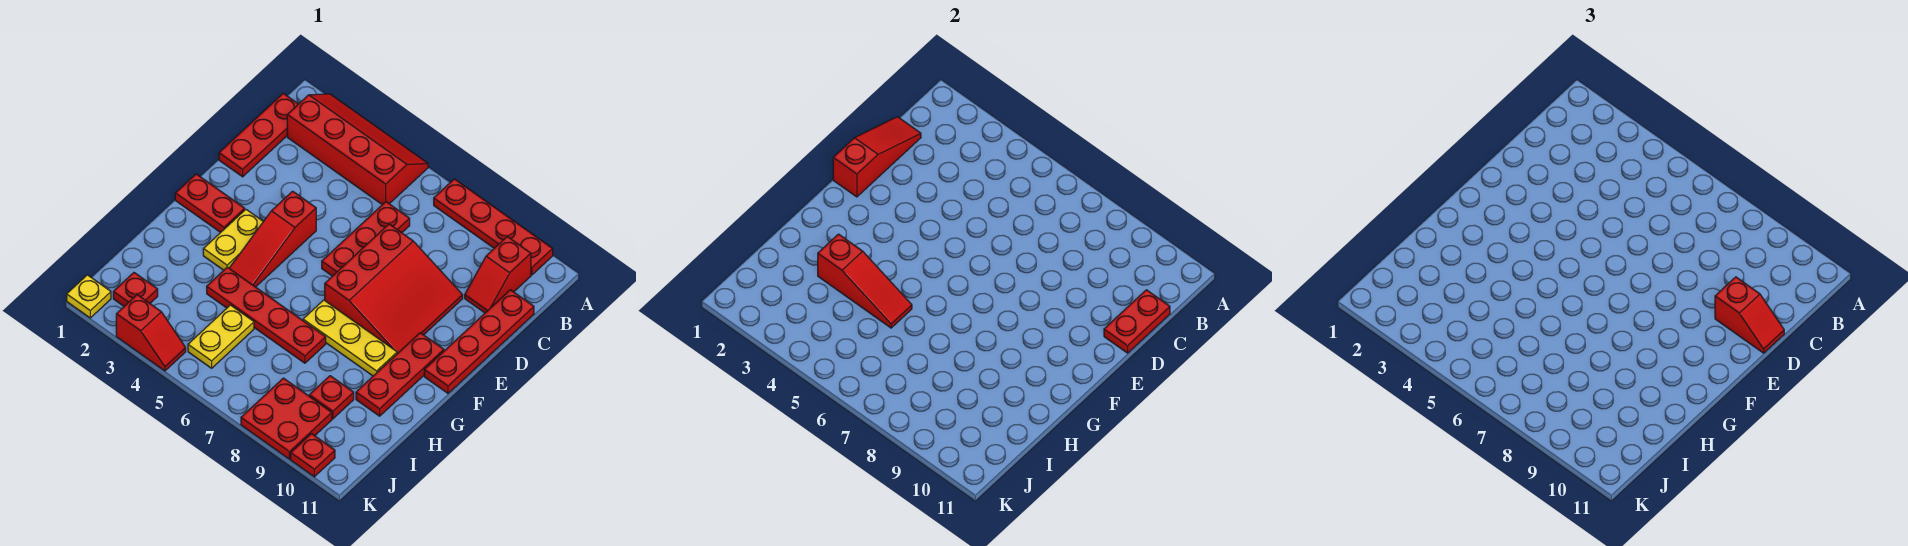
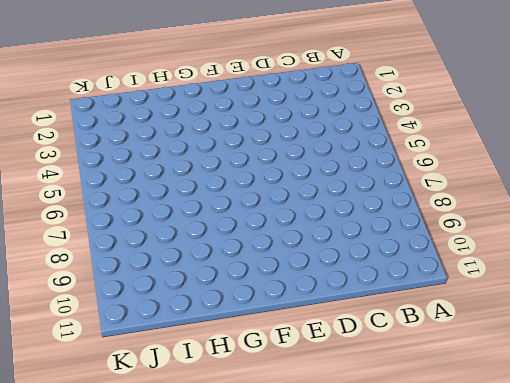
none -> red 2x4 slope [287,94,428,205]
none -> red 1x4 plate [434,179,553,275]
none -> red 1x3 plate [219,93,298,177]

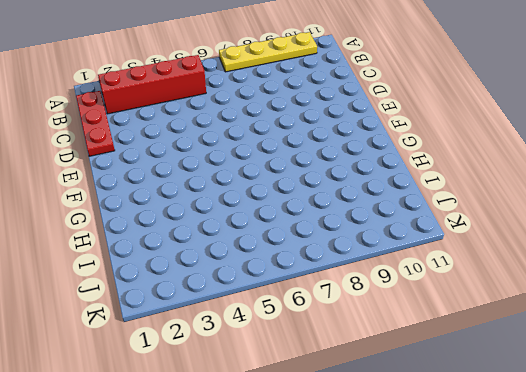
yellow 1x4 plate [219,32,317,72] -> red 1x4 plate [434,179,553,275]
none -> red 1x2 slope [465,237,531,313]
none -> red 1x3 plate [322,202,410,276]
none -> red 1x4 plate [424,290,534,393]

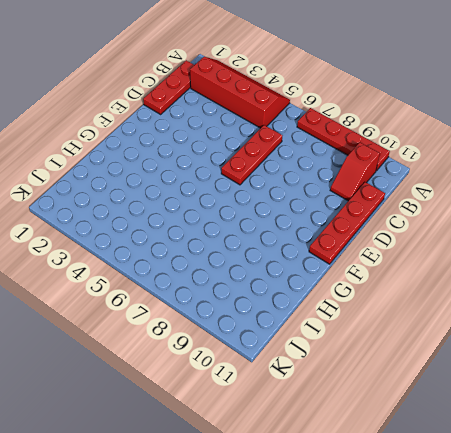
none -> red 3x3 slope [325,224,463,353]
none -> red 1x3 slope [229,191,316,287]
none -> red 1x2 plate [175,174,245,233]

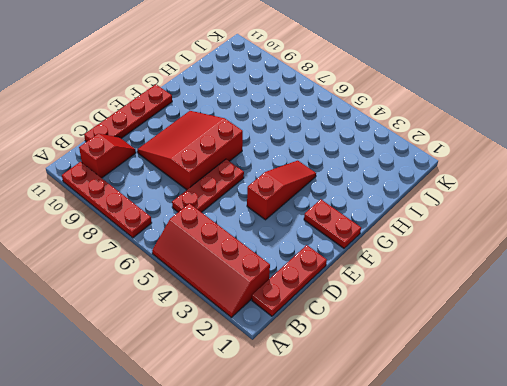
none -> yellow 1x2 plate [203,210,263,270]
none -> red 1x3 plate [356,333,444,416]
none -> yellow 1x3 plate [303,300,397,376]

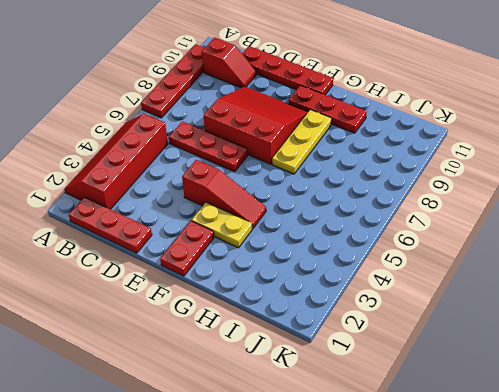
none -> red 1x4 plate [207,267,326,363]
none -> yellow 1x2 plate [188,305,254,368]
none -> red 1x1 plate [309,376,354,419]

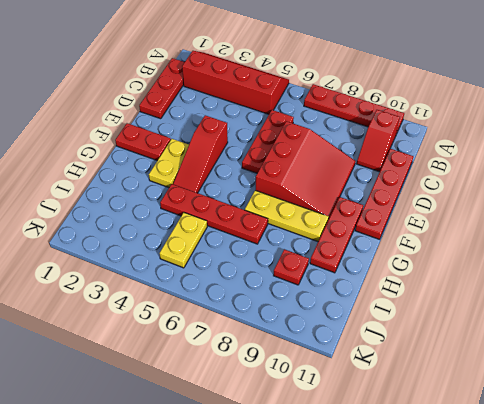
none -> red 1x1 plate [113,273,158,306]
none -> red 2x2 plate [241,378,332,459]
none -> yellow 1x1 plate [67,275,111,318]

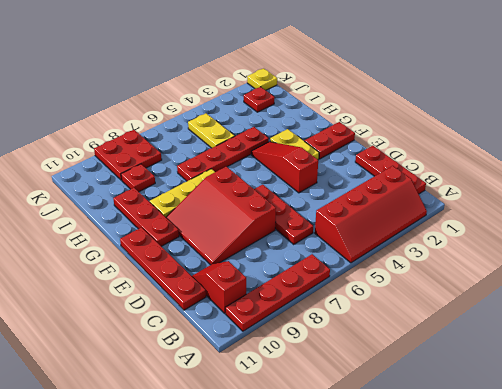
none -> red 1x2 slope [116,295,186,371]
none -> red 1x1 plate [291,434,335,477]
none -> red 1x3 slope [833,117,921,197]

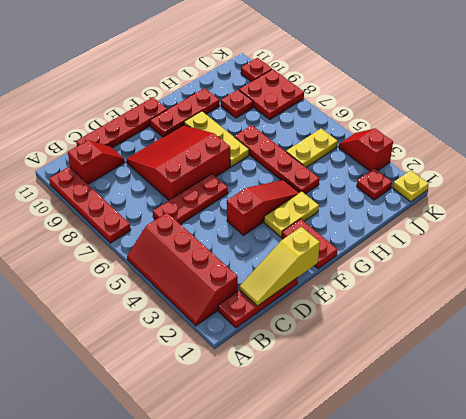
yellow 1x3 slope [240,227,320,306] -> red 1x3 slope [833,117,921,197]
none -> red 1x2 plate [1104,290,1170,353]
none -> red 1x3 slope [818,234,912,328]
none -> red 1x2 slope [1715,277,1784,353]

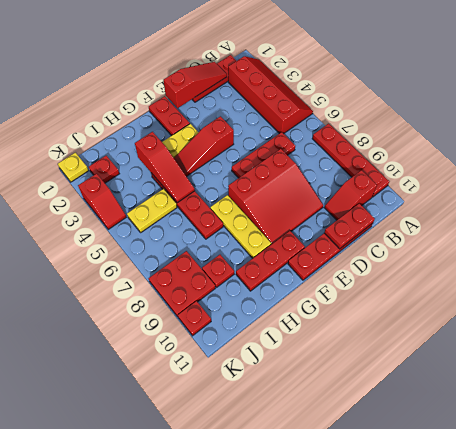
none -> red 1x2 slope [1715,277,1784,353]

